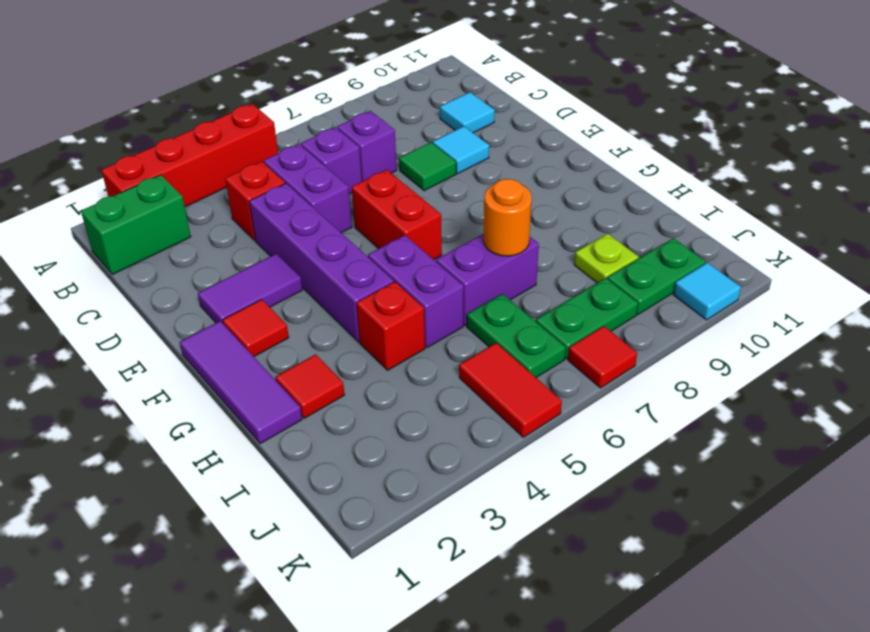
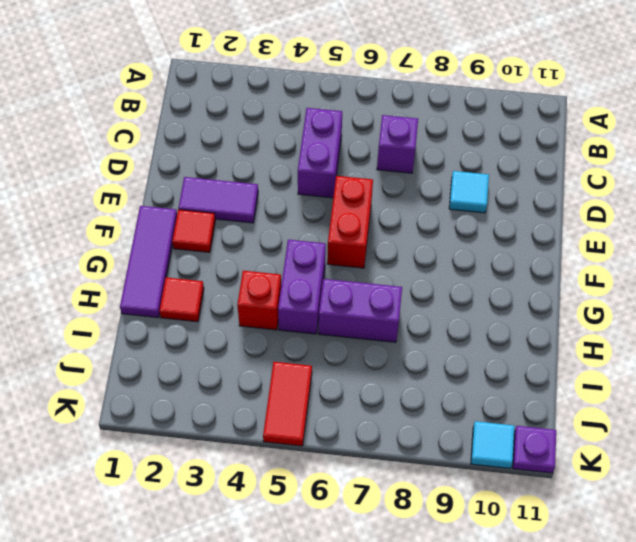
purple 1x1 plate [513,426,556,473] -> none
none -> red 1x4 brick [101,104,278,207]
none -> green 1x2 brick [81,175,191,275]
none -> red 1x1 brick [225,161,285,241]

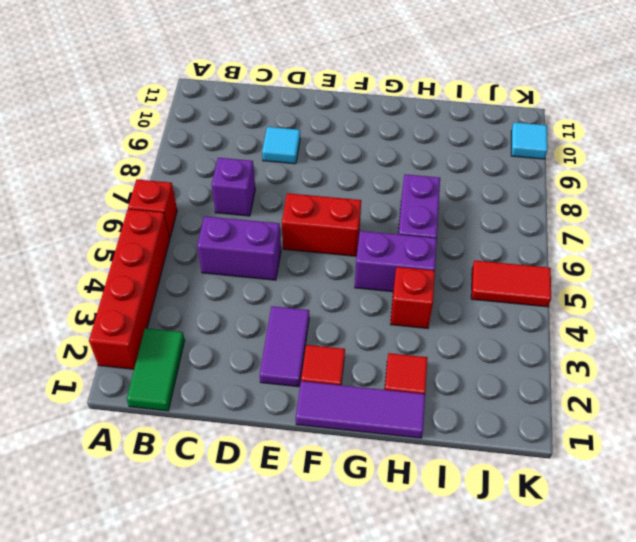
red 1x1 brick [128,179,177,238] -> red 1x1 brick moved to [225,161,285,241]
green 1x2 tile [127,328,185,411] -> green 1x2 brick [81,175,191,275]
none -> purple 1x1 brick [301,127,362,194]
none -> cyan 1x1 tile [440,92,495,133]
none -> purple 1x4 brick [249,183,394,342]

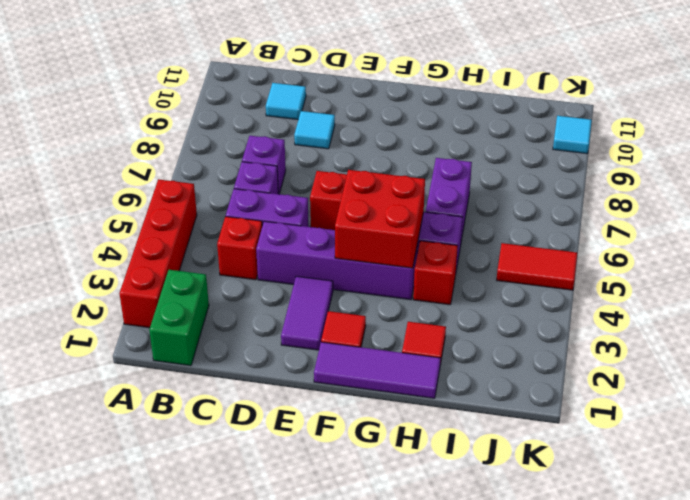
red 2x2 brick [335,170,425,268] -> none
none -> green 1x1 tile [399,142,456,191]
none -> green 1x2 plate [467,294,566,377]
none -> lime 1x1 plate [574,234,639,283]

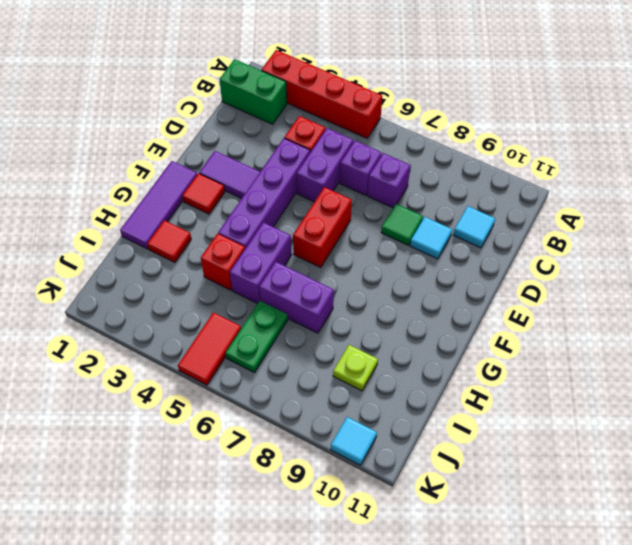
none -> green 1x2 plate [536,278,638,359]
none -> green 1x2 plate [607,238,706,315]
none -> red 1x1 tile [568,326,637,388]

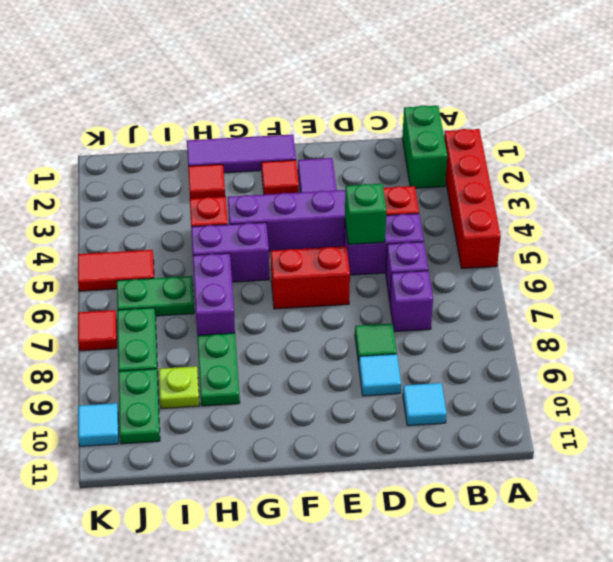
green 1x1 brick [345,184,387,244] -> none
green 1x2 plate [197,333,240,406] -> none
none -> orange 1x1 round brick [483,179,532,256]

